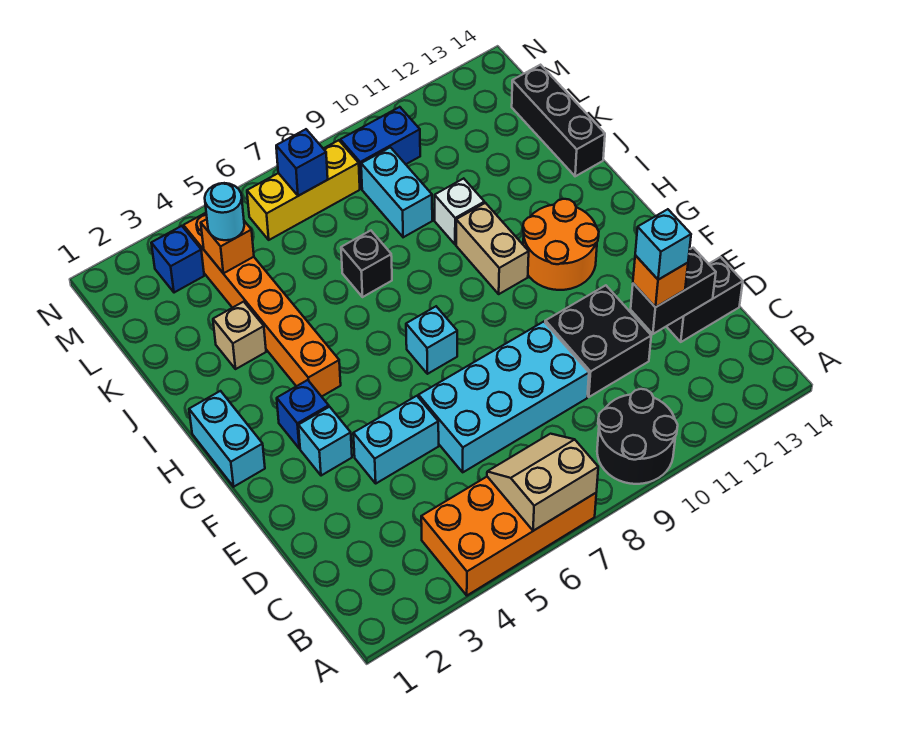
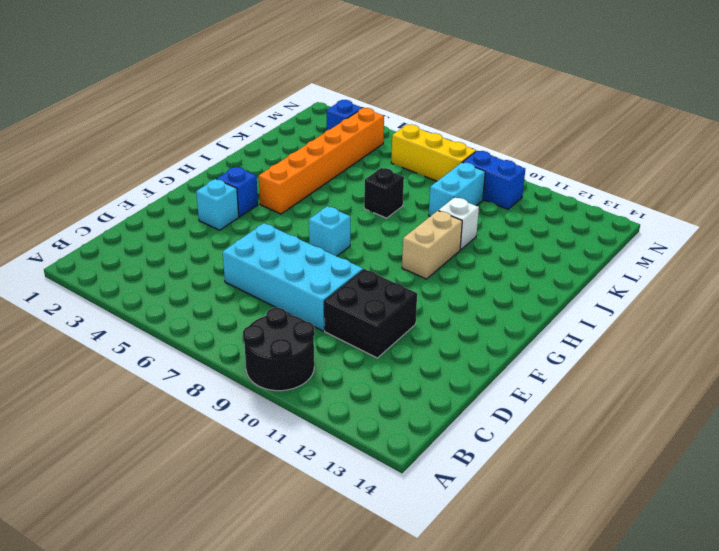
none -> orange 2x4 brick [421,477,596,595]
none -> black 1x2 brick [666,257,743,342]
none -> cyan 1x2 brick [353,396,439,483]

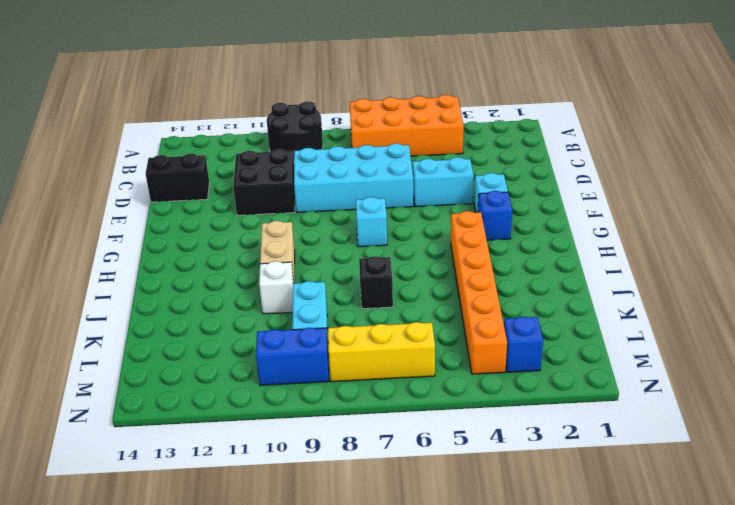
none -> cyan 1x2 brick [189,391,265,487]
none -> orange 2x2 round brick [523,199,599,290]
none -> tan 1x1 brick [213,302,266,369]

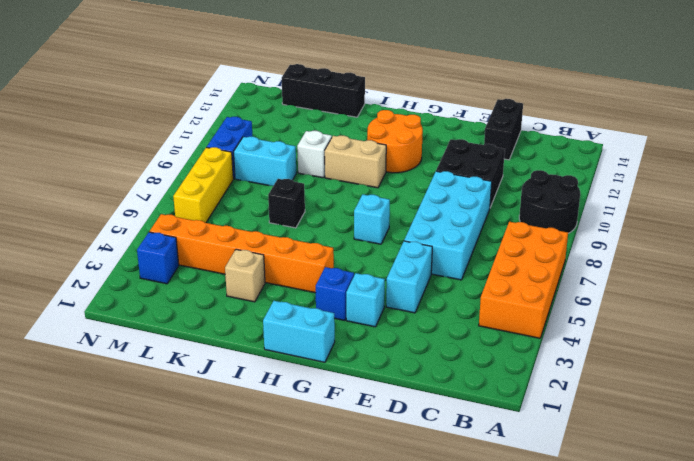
none -> tan 2x2 slope [487,434,598,531]
none -> black 1x2 brick [631,248,716,334]
none -> orange 1x1 brick [201,219,254,273]

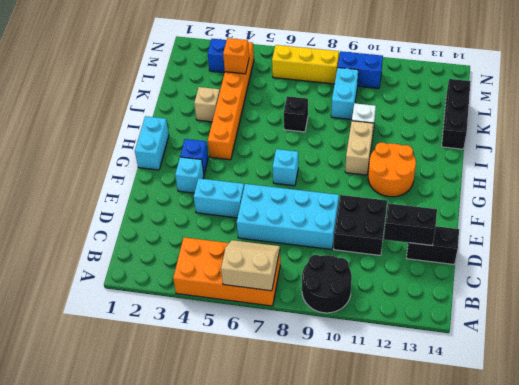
none -> blue 1x1 brick [276,129,328,196]
none -> orange 1x1 brick [633,255,688,307]
none -> cyan 1x1 round brick [205,183,244,240]

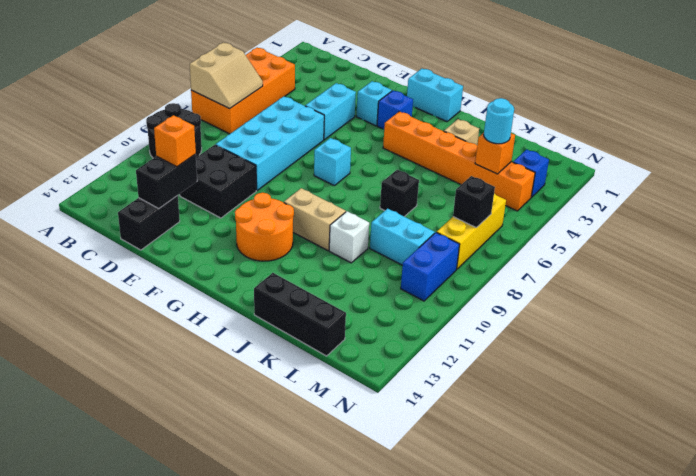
black 1x1 brick [453,176,495,228] -> blue 1x1 brick [276,129,328,196]
none -> cyan 1x1 brick [635,209,691,280]

